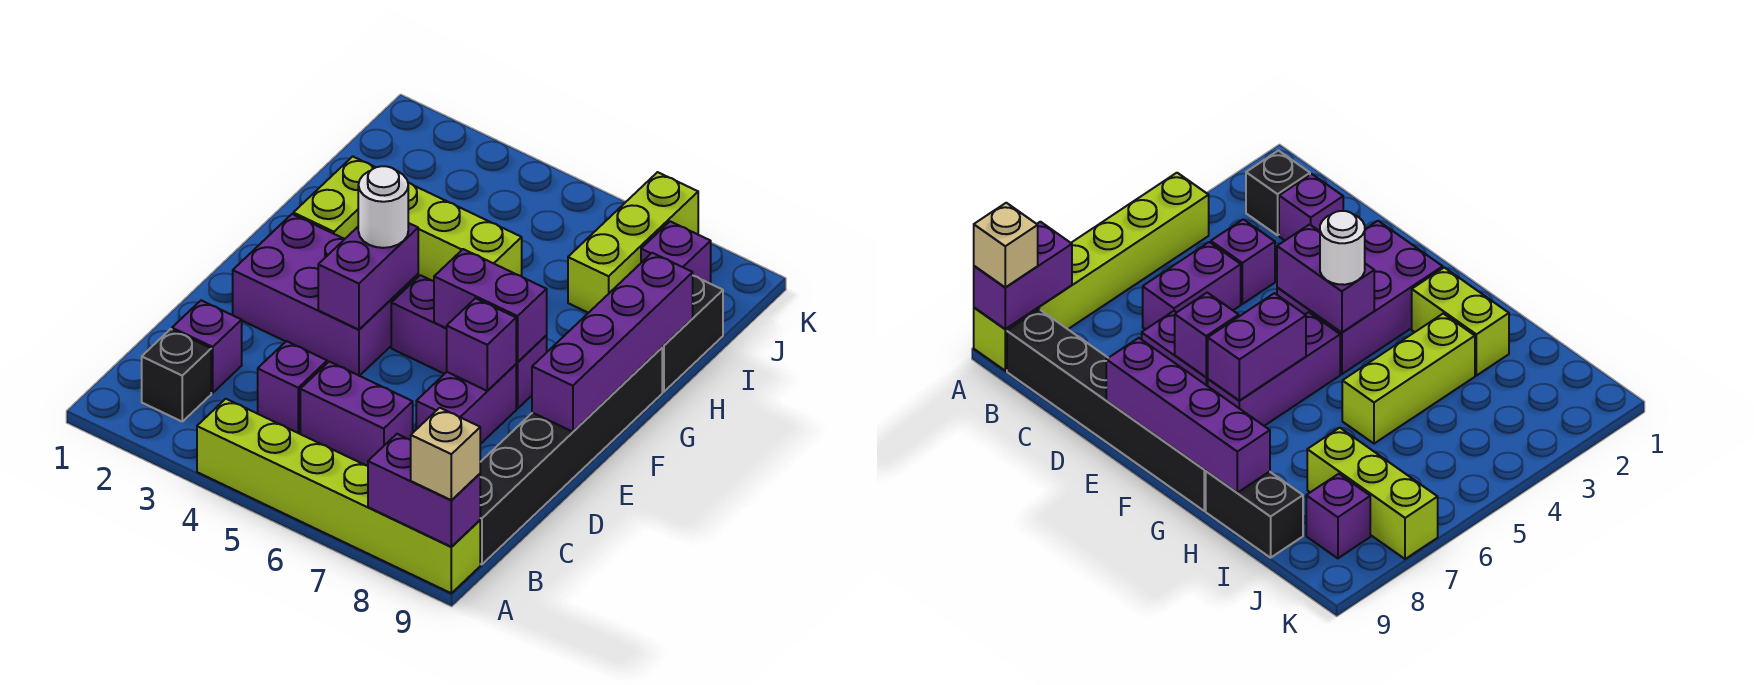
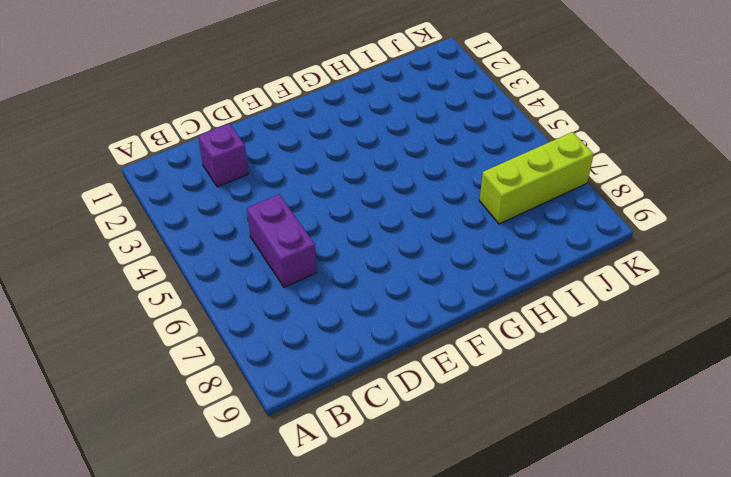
none -> lime 1x6 brick [197,399,480,593]
none -> black 1x1 brick [142,329,211,421]
none -> black 1x6 brick [480,348,662,565]

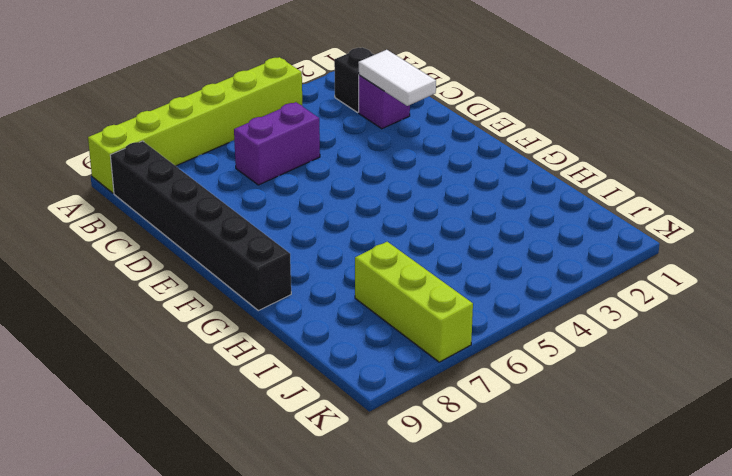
white 1x2 tile [358,50,436,106] -> none
none -> purple 1x1 brick [258,341,327,433]
none -> purple 1x2 brick [416,364,516,444]
none -> purple 2x3 brick [233,214,418,376]

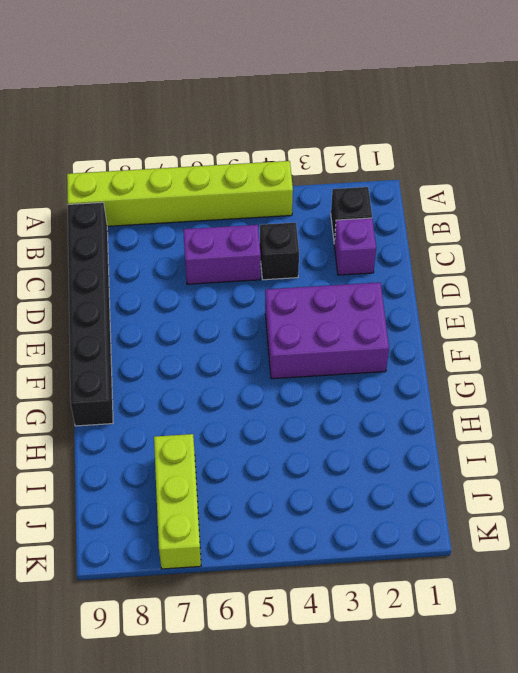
black 1x1 brick [260,223,299,280] -> purple 1x1 brick [258,341,327,433]
none -> purple 1x2 brick [416,364,516,444]
none -> purple 1x3 brick [391,275,547,409]
none -> lime 1x2 brick [293,156,376,239]

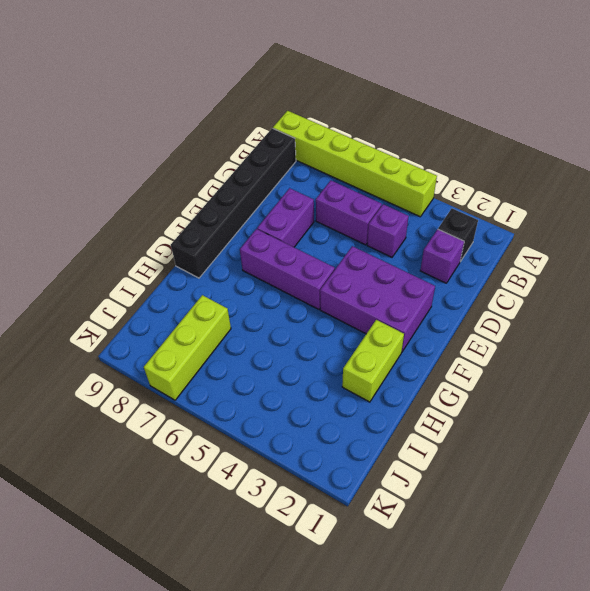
none -> lime 1x3 brick [408,183,522,281]
none -> black 1x2 brick [662,276,723,392]
none -> purple 1x1 brick [641,221,711,284]

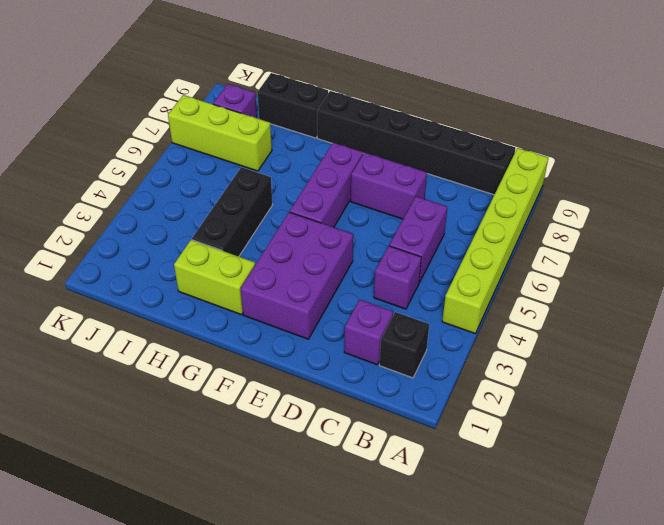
black 1x3 brick [192,167,273,256] -> lime 1x3 brick [408,183,522,281]
none -> purple 1x2 brick [368,434,480,547]
none -> purple 1x2 brick [318,223,418,330]
none -> purple 1x1 brick [446,298,516,391]

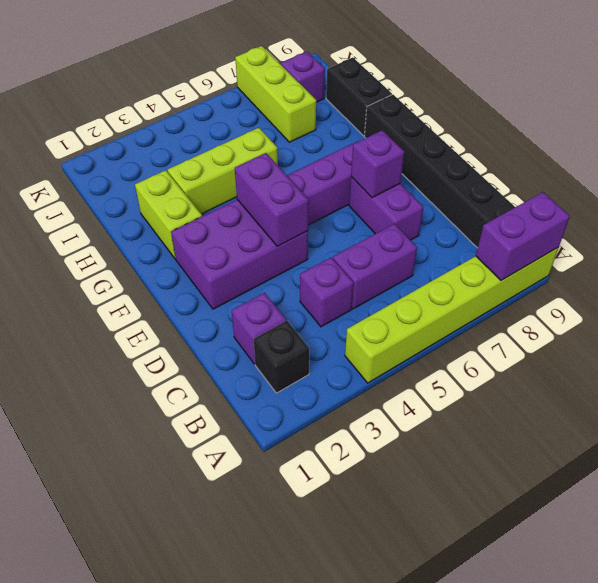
none -> purple 1x4 brick [532,253,693,432]
none -> purple 1x2 brick [434,249,547,362]
none -> tan 1x1 brick [411,408,480,500]

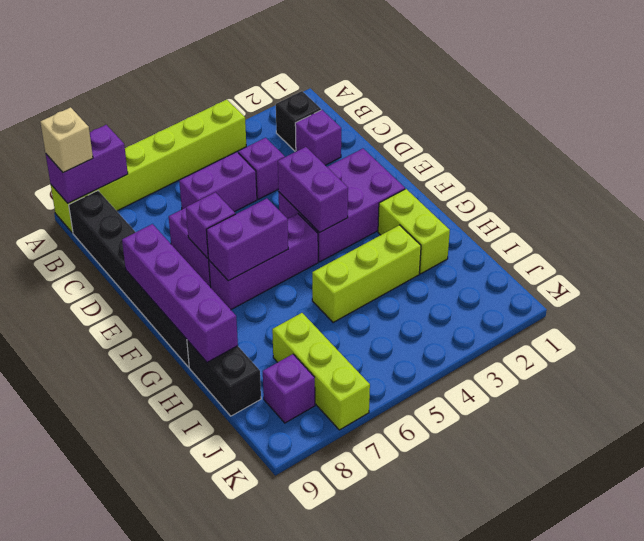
none -> white 1x1 round brick [358,166,408,248]

